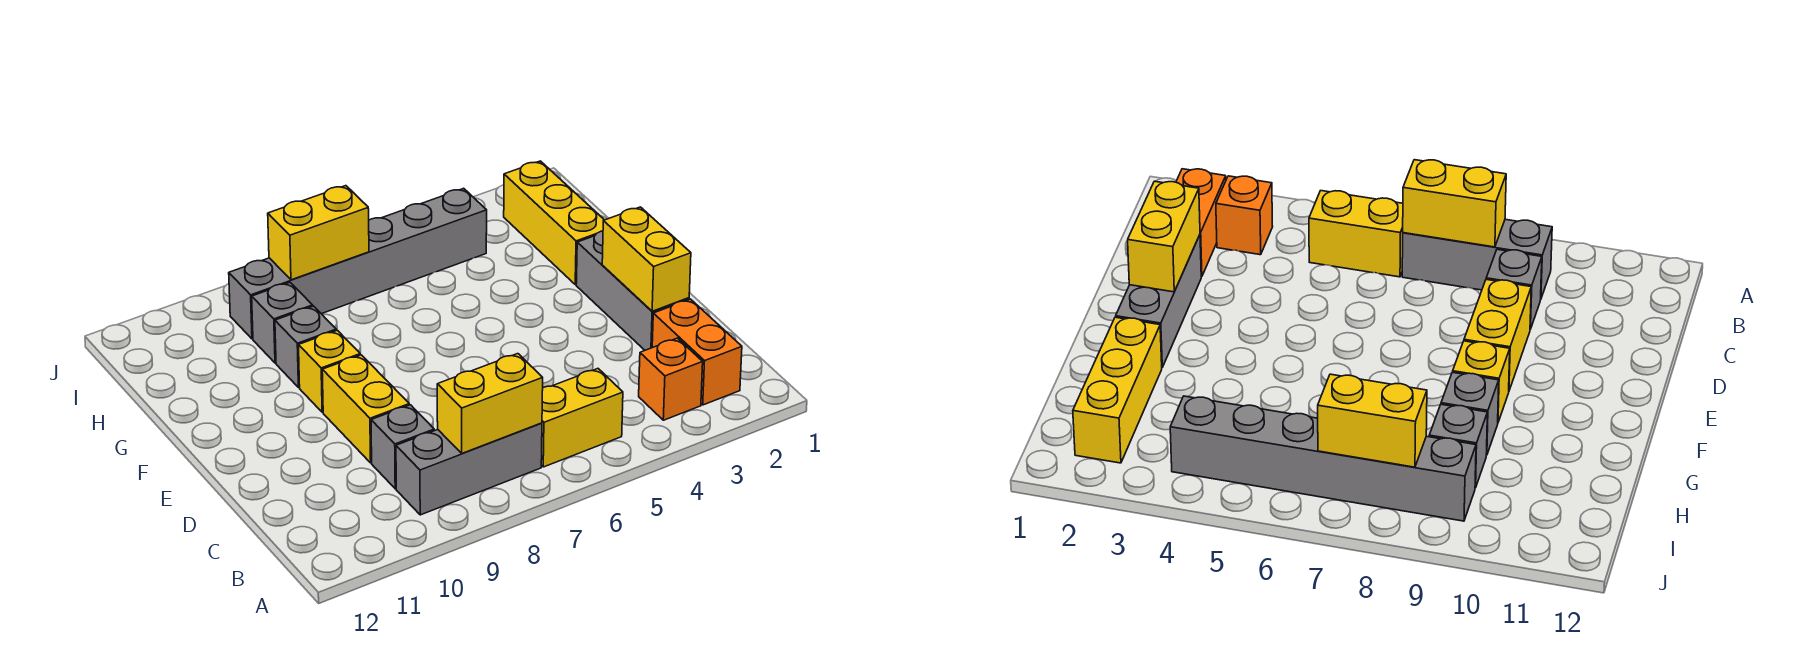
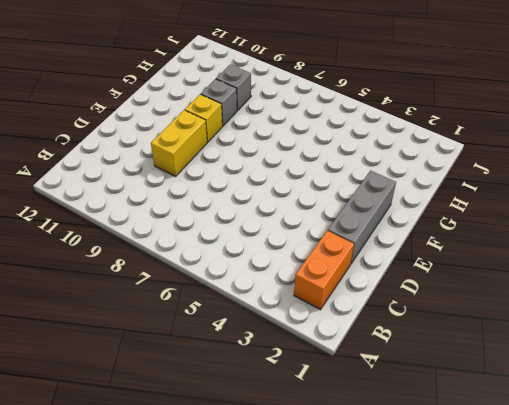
none -> orange 1x1 brick [639,338,703,420]
none -> yellow 1x2 brick [541,369,623,467]
none -> grey 1x3 brick [396,423,542,515]

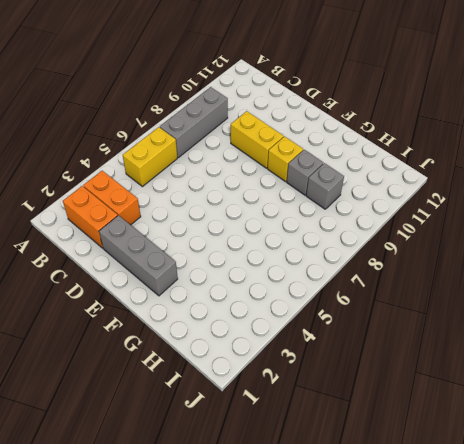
orange 1x2 brick [83,171,141,225] -> orange 1x1 brick [639,338,703,420]
none -> grey 1x1 brick [371,405,434,489]
none -> yellow 1x3 brick [504,161,604,285]
none -> grey 1x6 brick [229,188,487,339]

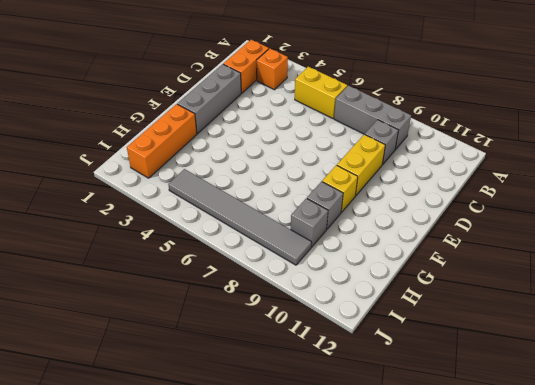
orange 1x3 brick [127,104,197,178] -> yellow 1x3 brick [504,161,604,285]
grey 1x6 tile [168,169,312,265] -> grey 1x6 brick [229,188,487,339]
none -> yellow 1x2 brick [437,354,543,453]
none -> yellow 1x2 brick [602,207,691,311]
none -> yellow 1x2 brick [268,186,369,280]

